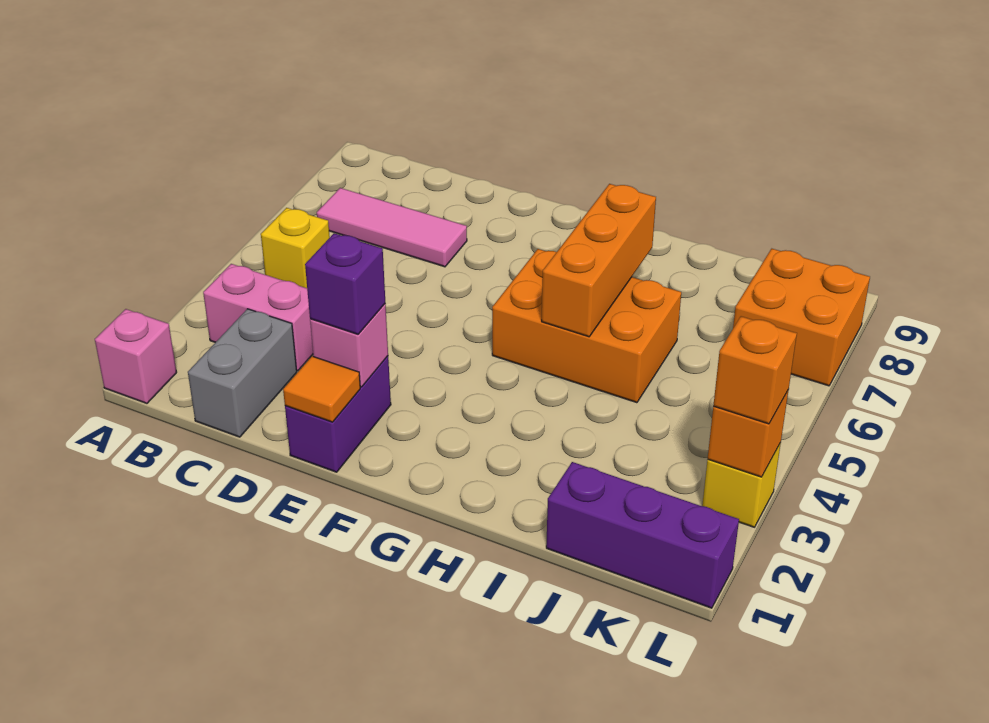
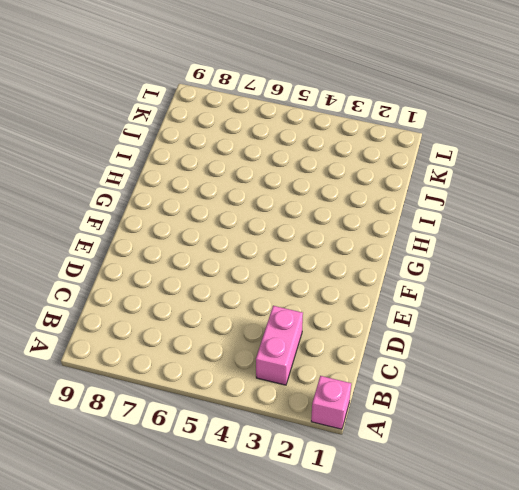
none -> yellow 1x1 brick [261,208,330,288]
none -> pink 1x3 tile [317,188,467,267]
none -> grey 1x2 brick [188,309,297,437]

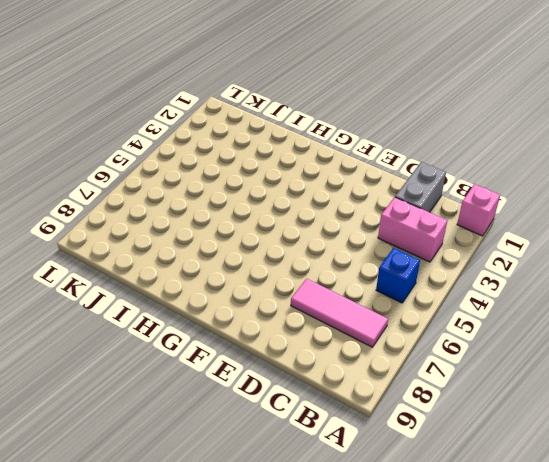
blue 1x1 brick [376,248,420,303] -> yellow 1x1 brick [261,208,330,288]
none -> purple 1x2 brick [285,356,391,472]
none -> orange 2x3 brick [492,249,681,403]
none -> purple 1x3 brick [546,462,739,608]

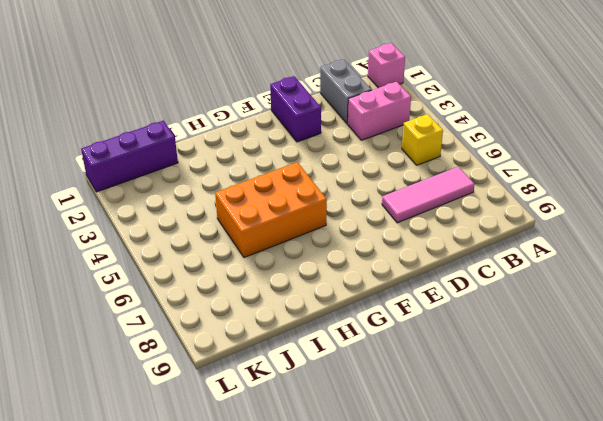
none -> orange 2x2 brick [733,249,870,386]
none -> yellow 1x1 brick [702,443,781,527]
none -> orange 1x1 tile [283,356,360,422]

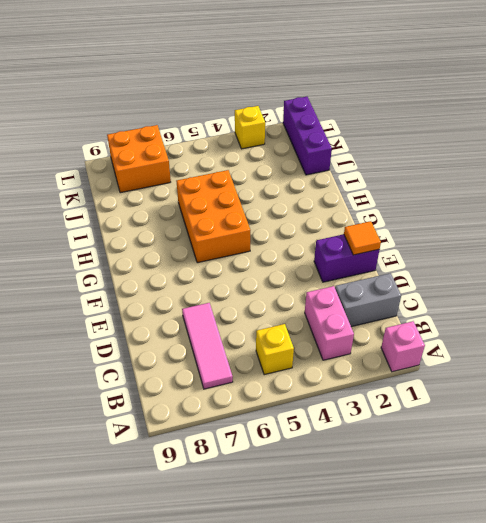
none -> pink 1x1 brick [310,304,388,387]
none -> orange 1x3 brick [542,184,656,337]
none -> orange 1x1 brick [708,391,788,477]

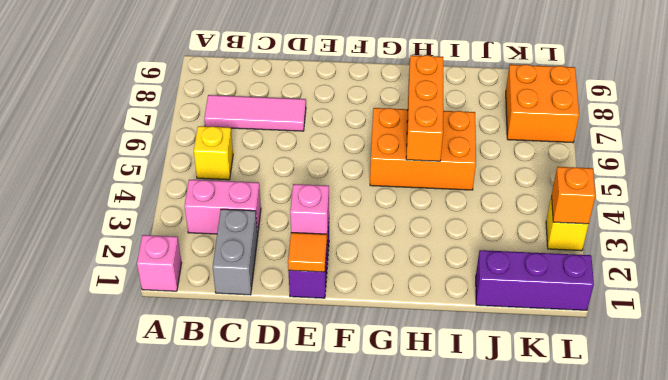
none -> purple 1x1 brick [305,233,385,334]
none -> orange 1x1 brick [713,316,797,424]

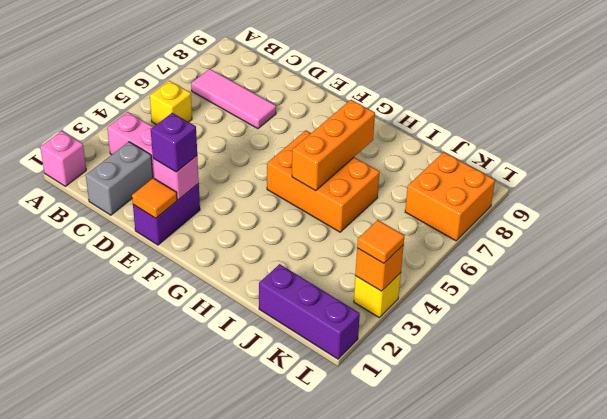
orange 1x1 tile [357,220,404,263] -> orange 1x1 brick [713,316,797,424]

